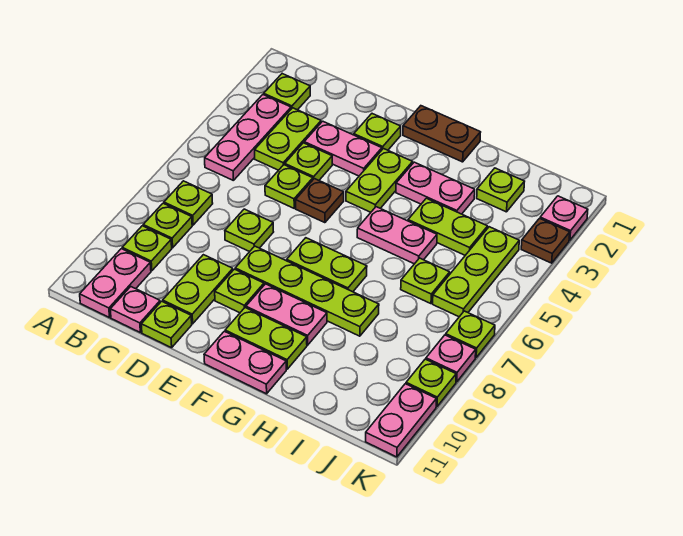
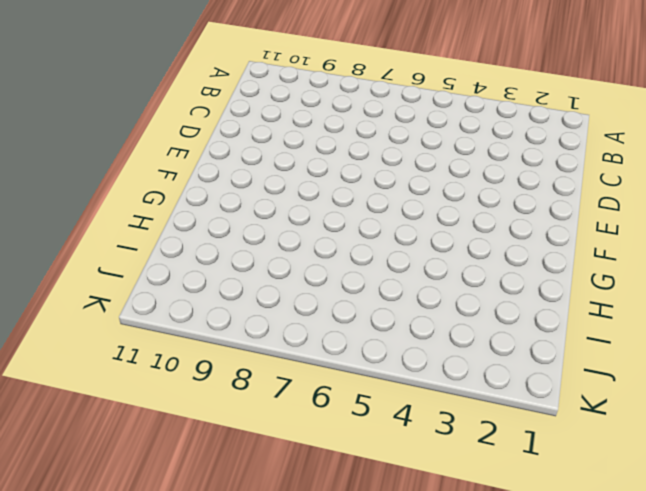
none -> lime 1x1 plate [264,74,310,110]
none -> pink 1x3 plate [205,95,291,181]
none -> lime 1x1 plate [164,181,213,225]
none -> lime 1x1 plate [143,203,192,248]

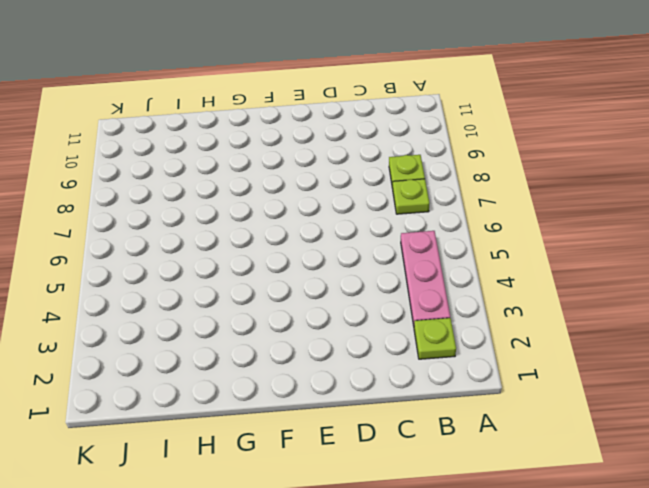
none -> lime 1x1 plate [122,226,172,271]
none -> pink 1x2 plate [80,249,151,318]
none -> lime 1x2 plate [255,108,321,170]
none -> pink 1x1 plate [110,287,160,332]

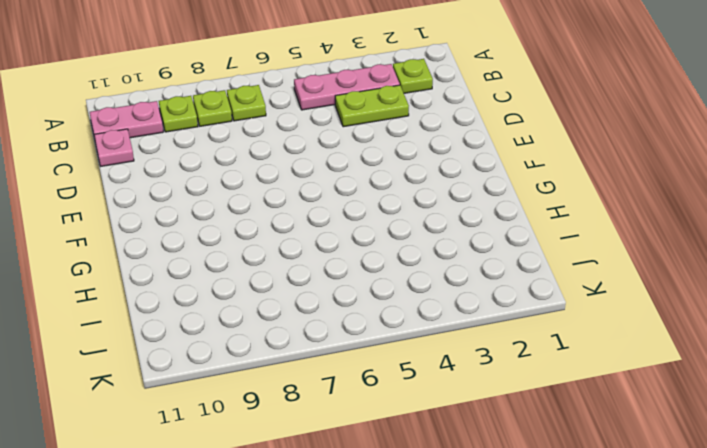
none -> pink 1x2 plate [304,121,382,176]
none -> lime 1x1 plate [285,143,332,180]
none -> lime 1x1 plate [265,165,313,208]
none -> lime 1x1 plate [225,209,273,252]

